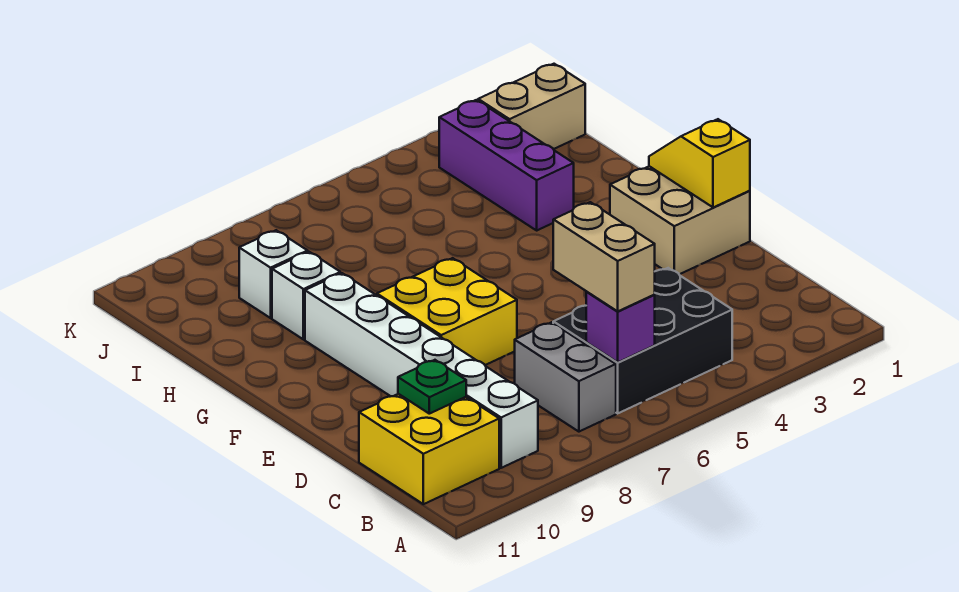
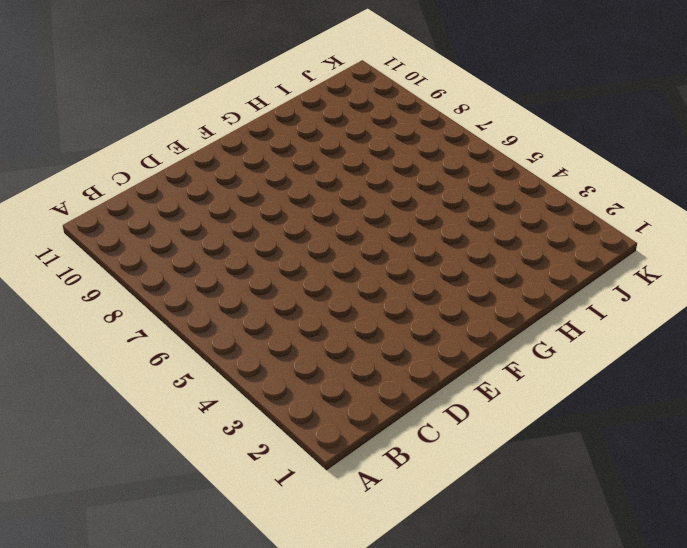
none -> black 2x3 brick [553,268,732,413]
none -> grey 1x2 brick [515,322,616,432]
none -> white 1x6 brick [305,273,538,468]

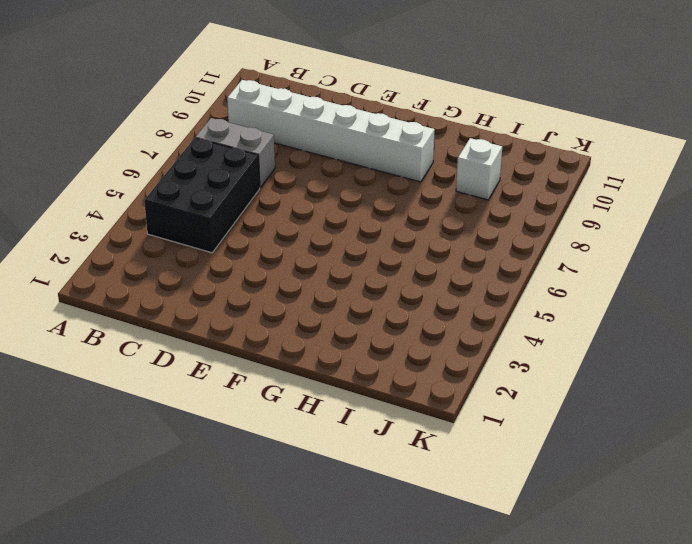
none -> yellow 2x2 brick [359,394,499,504]
none -> tan 2x2 brick [610,166,750,274]
none -> yellow 2x2 brick [377,258,517,365]

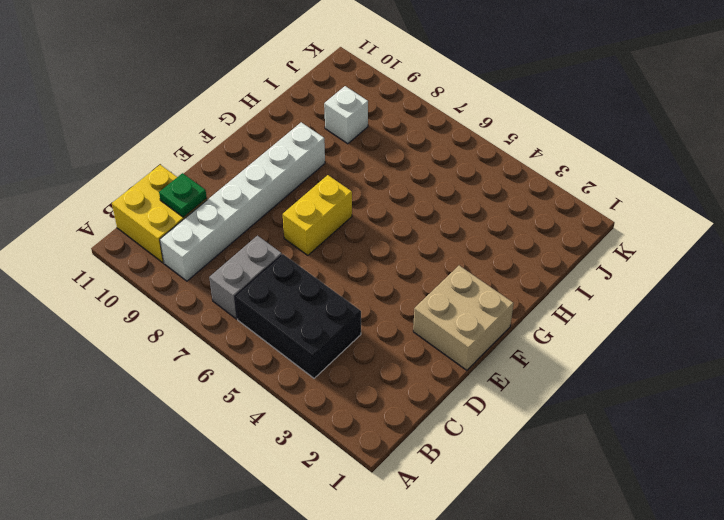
yellow 1x2 brick [283,175,352,255] -> yellow 2x2 brick [377,258,517,365]
none -> purple 1x3 brick [439,100,574,230]
none -> white 1x1 brick [272,252,340,340]
none -> tan 1x2 brick [478,64,585,149]

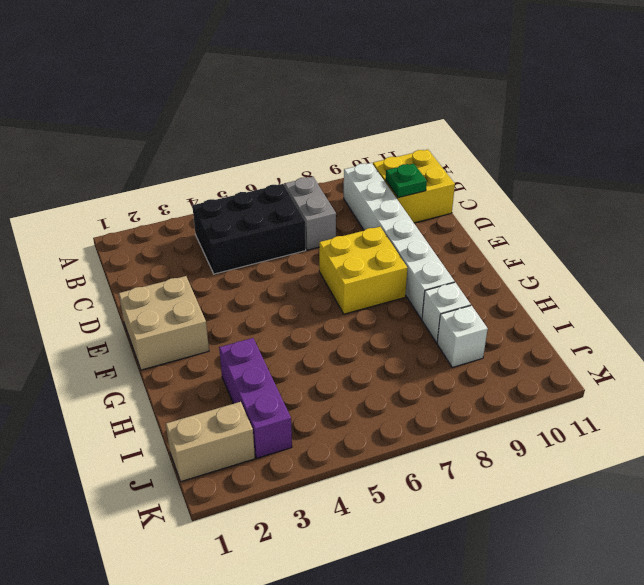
none -> purple 1x1 brick [586,292,655,363]
none -> yellow 1x2 slope [649,119,750,208]
none -> tan 1x2 brick [553,202,655,311]

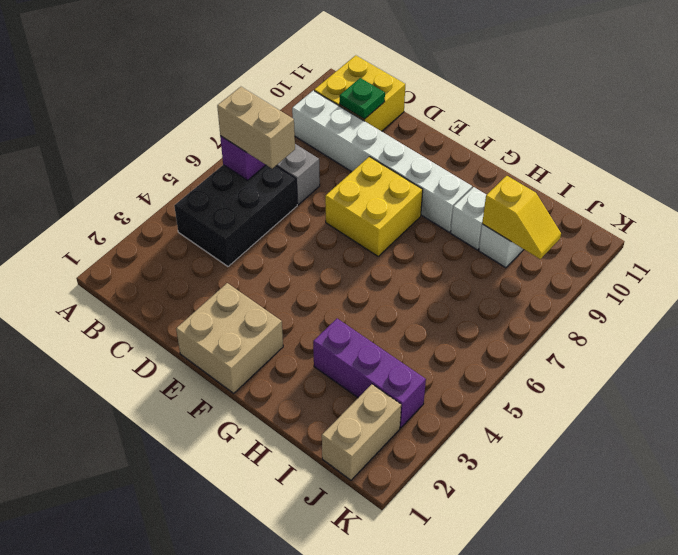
yellow 1x2 slope [482,176,561,259] -> yellow 1x2 slope moved to [649,119,750,208]

